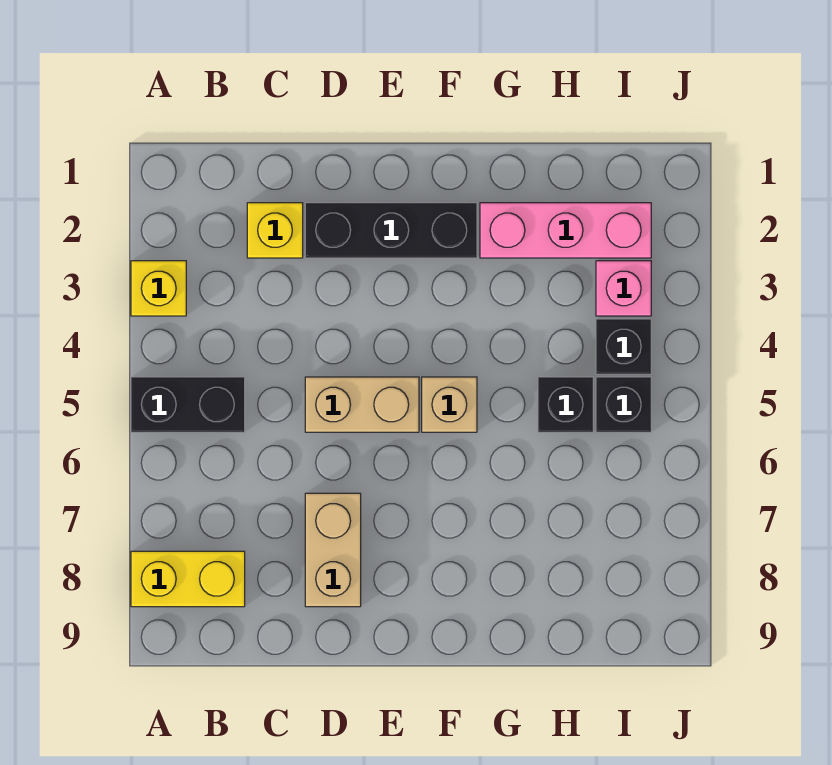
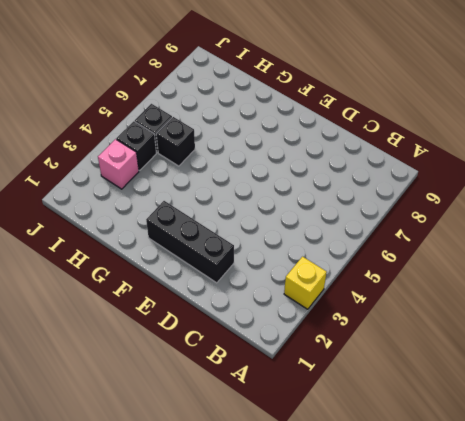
none -> black 1x2 brick [131,377,245,432]
none -> yellow 1x2 brick [131,551,245,607]
none -> yellow 1x1 brick [247,203,303,258]

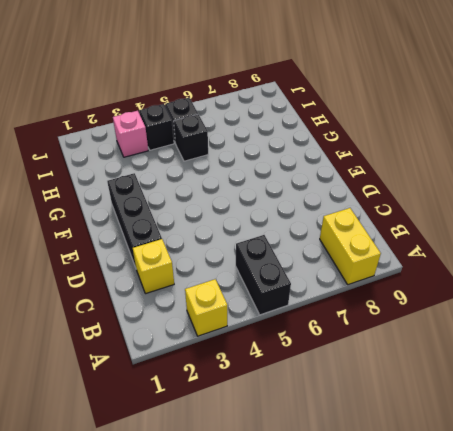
none -> tan 1x2 brick [305,377,419,432]
none -> tan 1x2 brick [305,493,361,607]
none -> tan 1x1 brick [422,377,477,432]

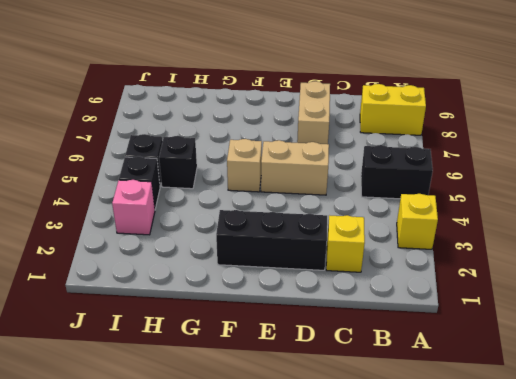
none -> pink 1x3 brick [480,203,651,258]

